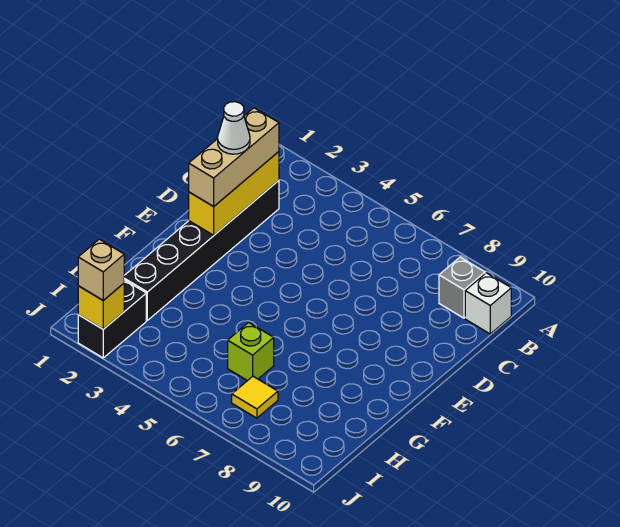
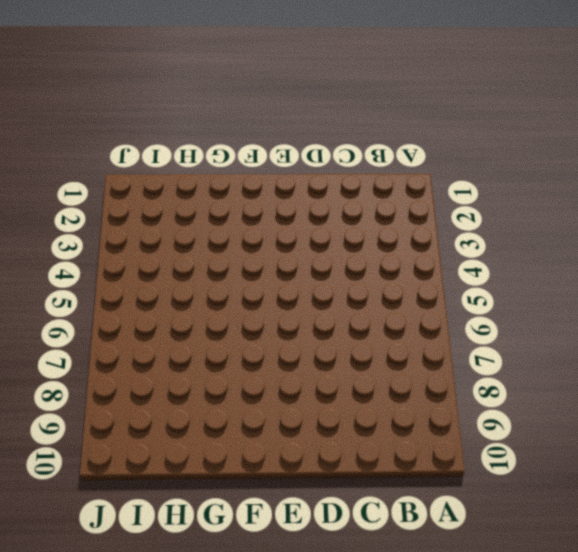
none -> grey 1x1 brick [439,257,485,318]
none -> white 1x1 brick [465,273,511,334]

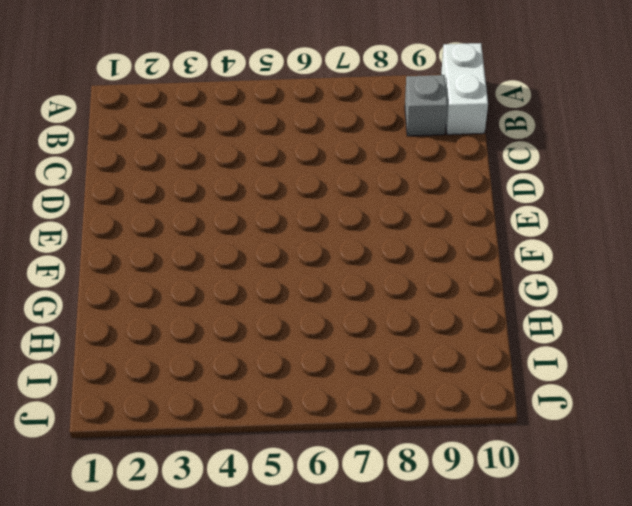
white 1x2 brick [441,43,488,135] -> white 1x1 brick [465,273,511,334]
none -> black 1x6 brick [124,180,279,320]
none -> lime 1x1 brick [228,322,274,381]

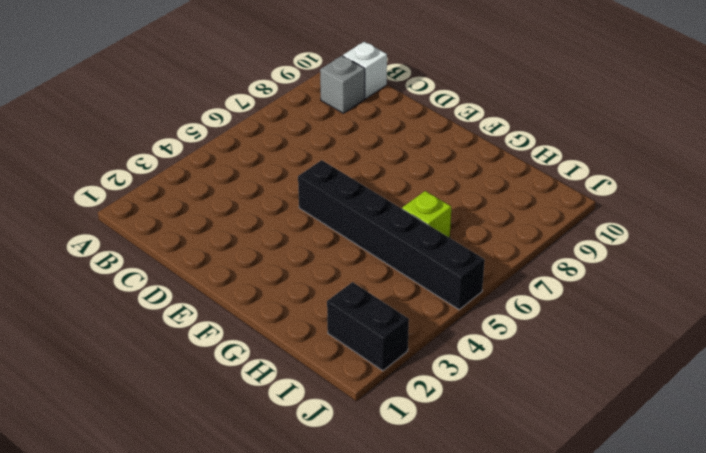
black 1x6 brick [298,160,485,310] -> black 1x6 brick moved to [124,180,279,320]
none -> yellow 1x1 tile [232,376,278,418]
none -> yellow 1x3 brick [189,152,279,235]

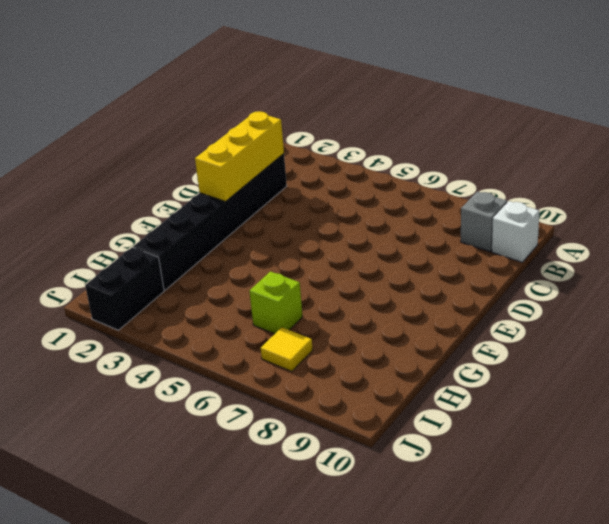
none -> yellow 1x1 brick [78,283,124,329]
none -> tan 1x3 brick [189,108,279,207]

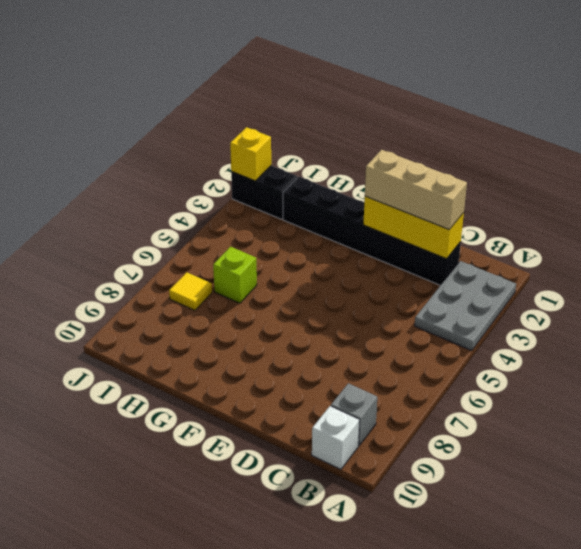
grey 2x3 plate [415,261,516,351] -> none
none -> tan 1x1 brick [78,239,124,300]
none -> white 1x1 cone [218,102,250,154]

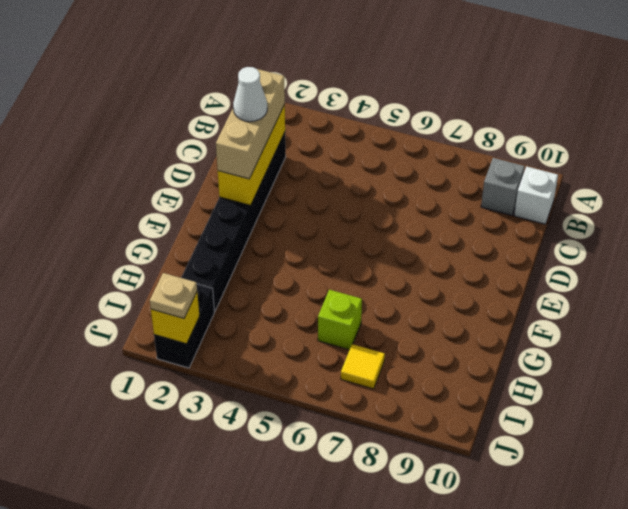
tan 1x1 plate [150,273,197,318] -> tan 1x1 brick [78,239,124,300]

